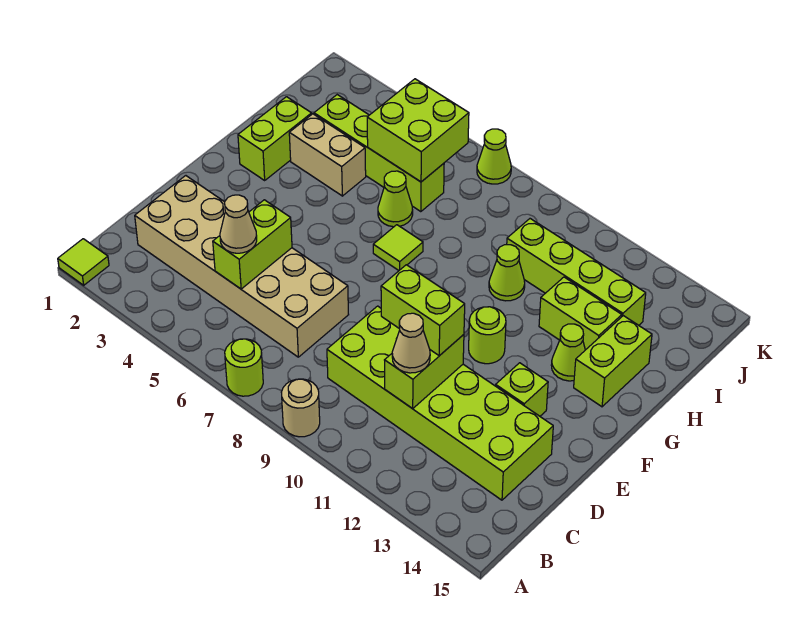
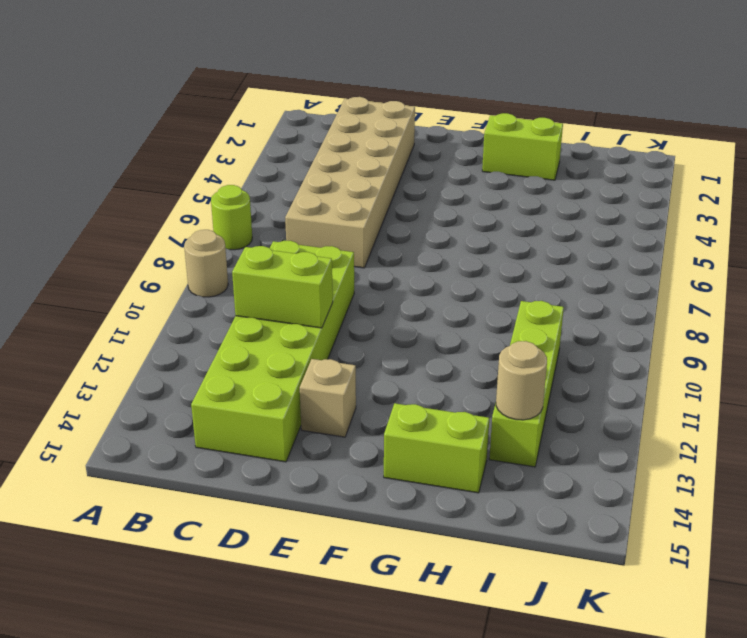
tan 1x1 brick [300,359,356,437] -> lime 1x1 brick [496,363,548,416]
tan 1x1 round brick [496,341,547,420] -> none
none -> lime 1x1 tile [58,239,109,285]
none -> lime 1x1 round brick [469,307,506,364]
none -> lime 1x1 tile [373,225,423,270]

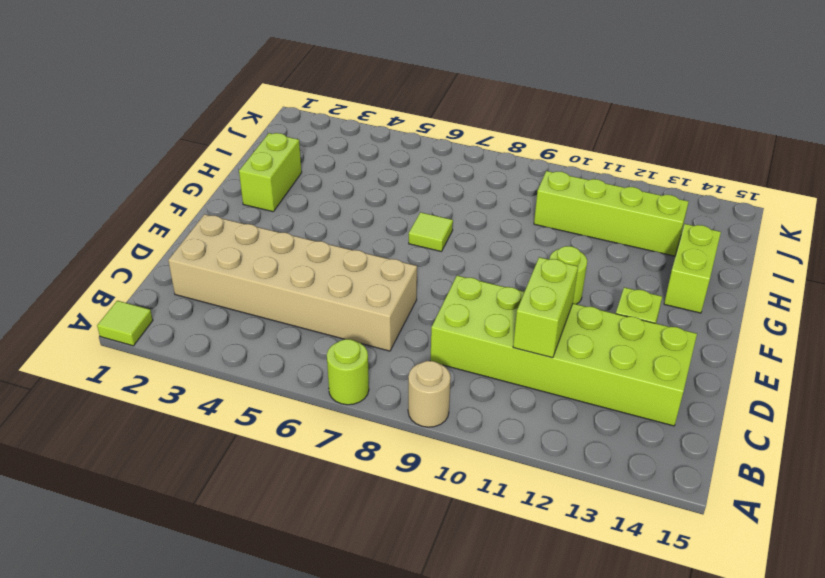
none -> lime 1x1 cone [551,324,585,381]
none -> tan 1x2 brick [289,114,366,196]
none -> lime 1x1 cone [378,171,413,227]

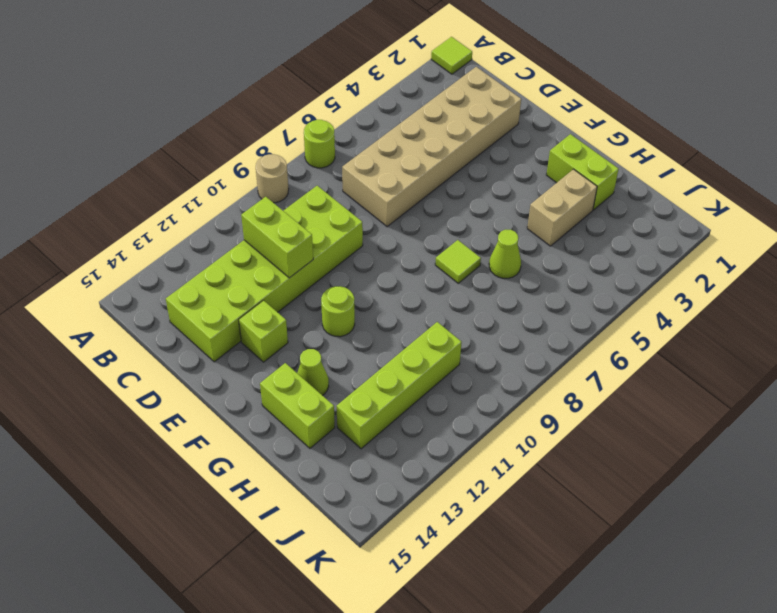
none -> lime 1x1 cone [489,245,525,301]
none -> lime 1x2 brick [539,277,622,350]
none -> lime 1x4 brick [314,95,444,212]

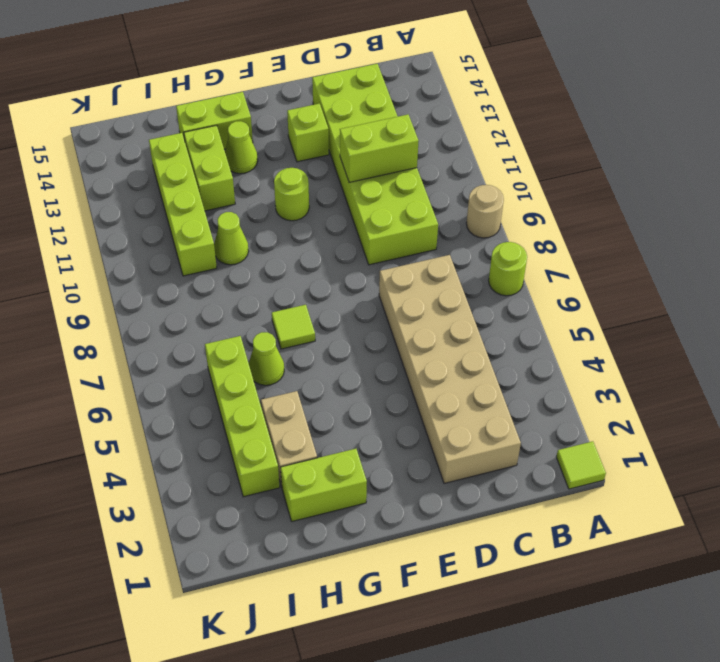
none -> lime 1x1 cone [477,129,511,184]
none -> lime 1x2 brick [213,200,292,289]
none -> lime 2x2 brick [367,79,469,182]

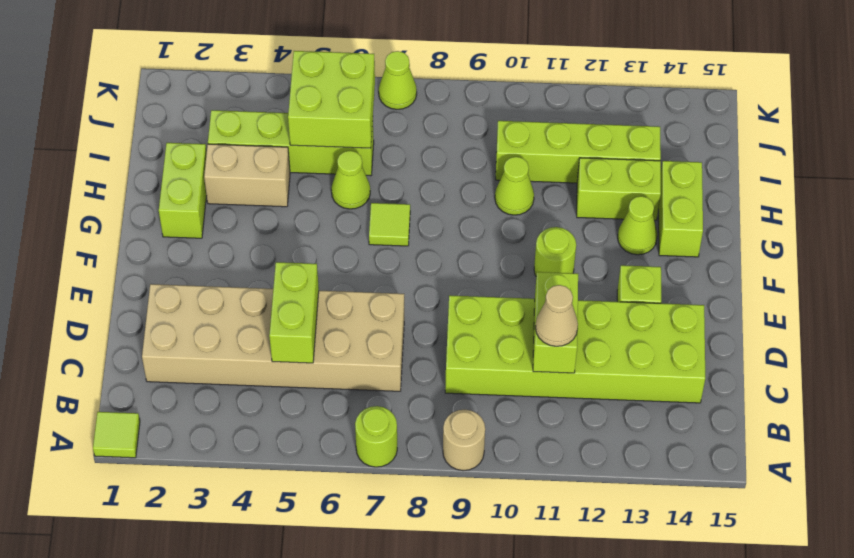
none -> tan 1x1 cone [220,195,257,253]
none -> lime 1x2 brick [381,265,465,356]

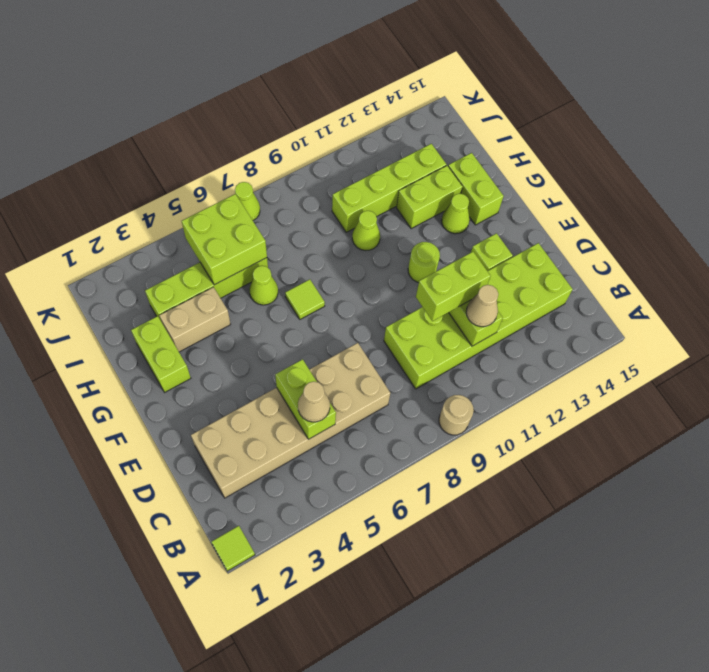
none -> lime 1x1 round brick [225,339,263,396]

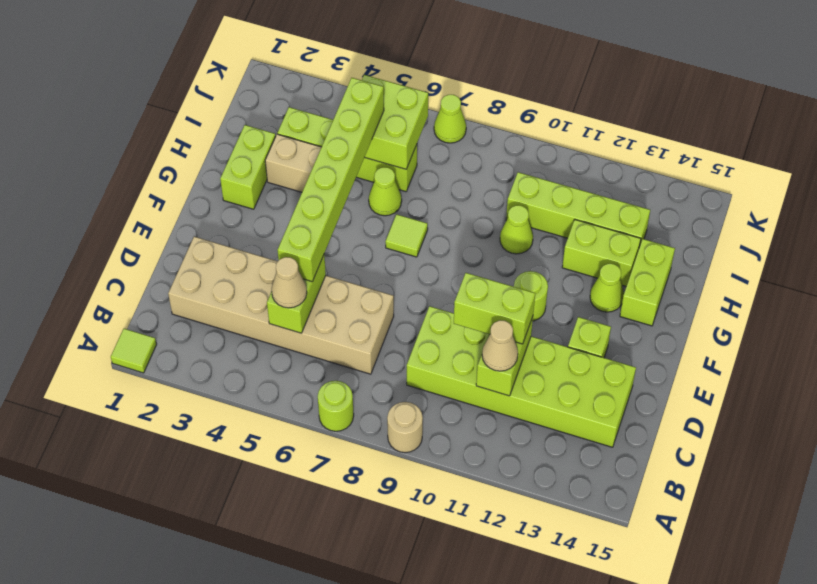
lime 1x6 brick [278,78,384,281] -> none

